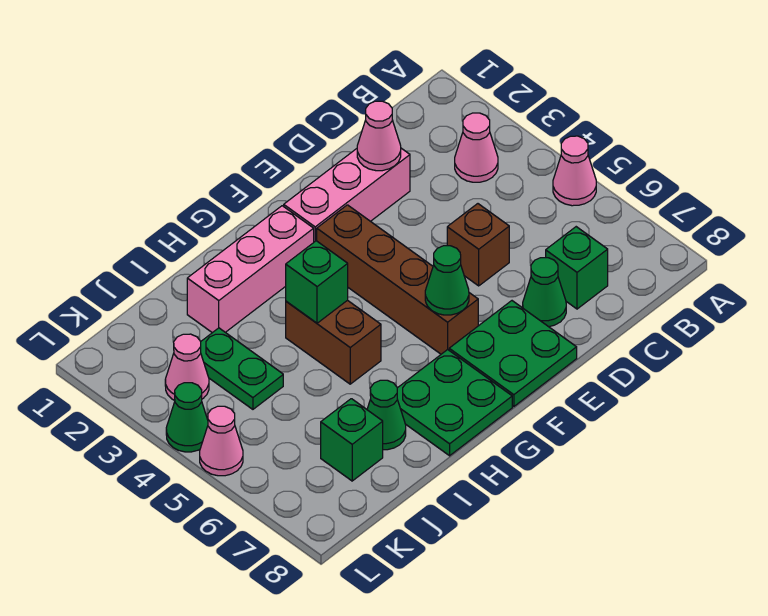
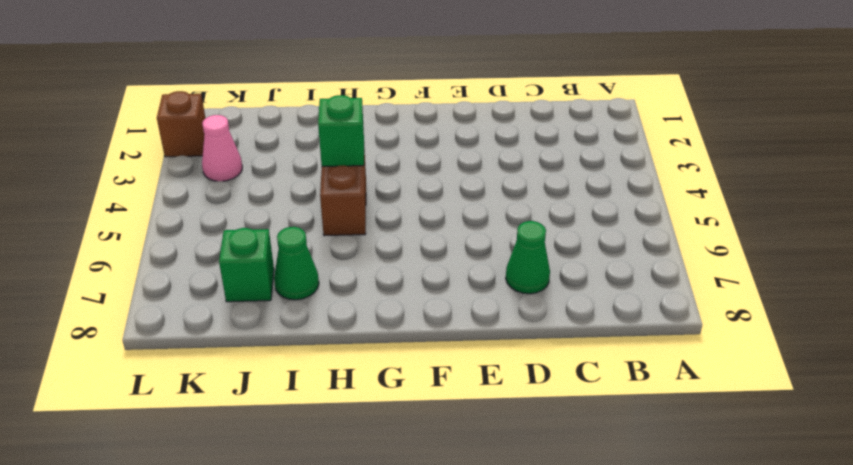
brown 1x1 brick [157,91,206,157] -> brown 1x1 brick moved to [447,204,509,286]
none -> pink 1x1 cone [553,136,596,206]
none -> pink 1x1 cone [455,113,498,182]
none -> green 1x1 brick [546,227,608,309]

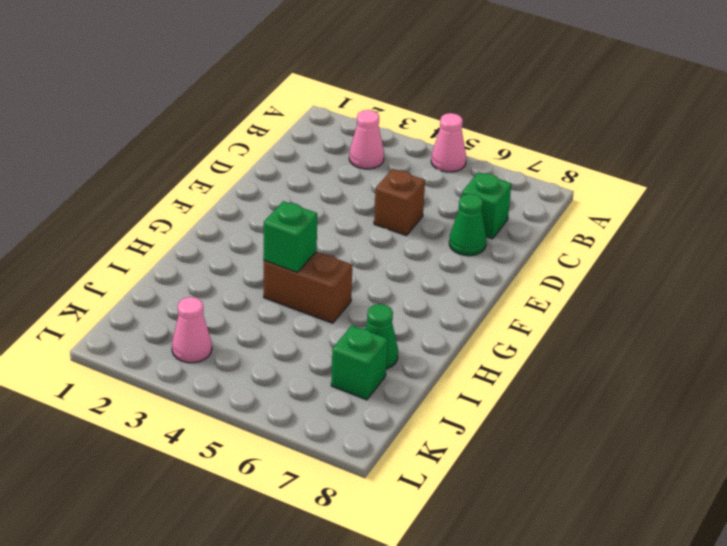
none -> pink 1x3 brick [284,148,410,242]
none -> green 2x2 plate [449,301,577,407]
none -> brown 1x4 brick [317,205,478,354]

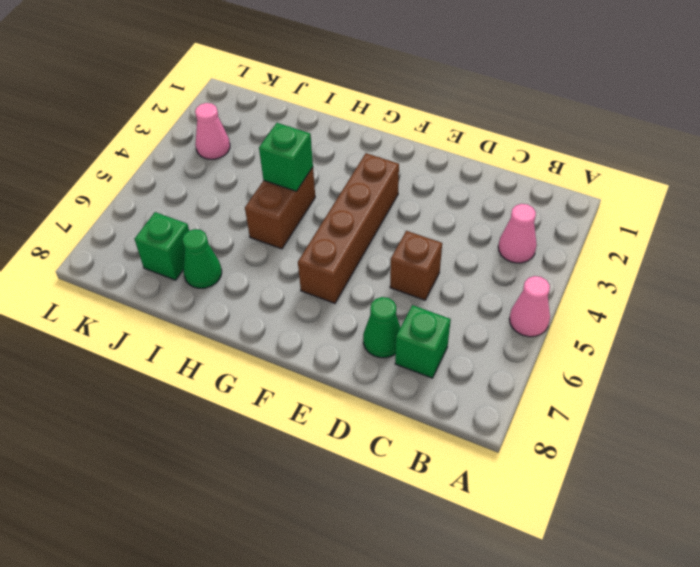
none -> pink 1x3 brick [284,148,410,242]
none -> green 2x2 plate [449,301,577,407]
none -> pink 1x3 brick [187,206,314,333]

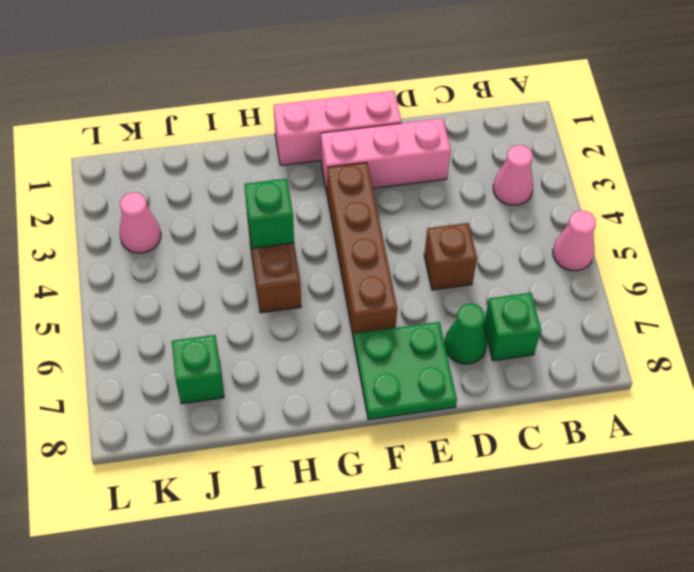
pink 1x3 brick [274,91,401,165] -> pink 1x3 brick moved to [187,206,314,333]
none -> green 2x2 plate [397,350,512,456]
none -> green 1x1 cone [367,380,406,450]
none -> green 1x2 plate [201,328,283,409]

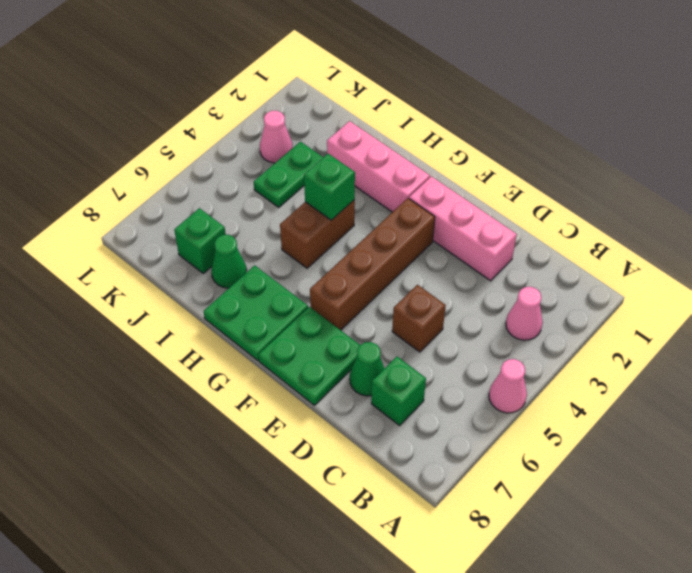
none -> green 1x1 cone [166,383,208,452]
none -> pink 1x1 cone [200,406,243,476]
none -> pink 1x1 cone [357,101,401,171]

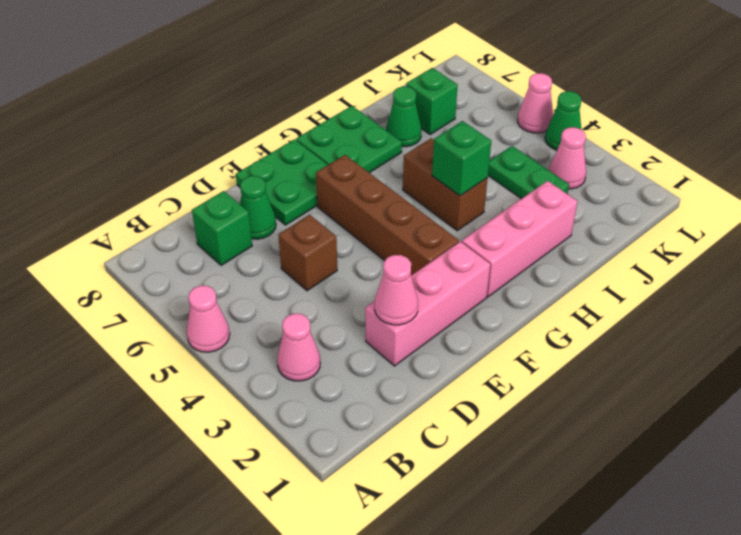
none -> green 1x1 cone [425,246,469,315]

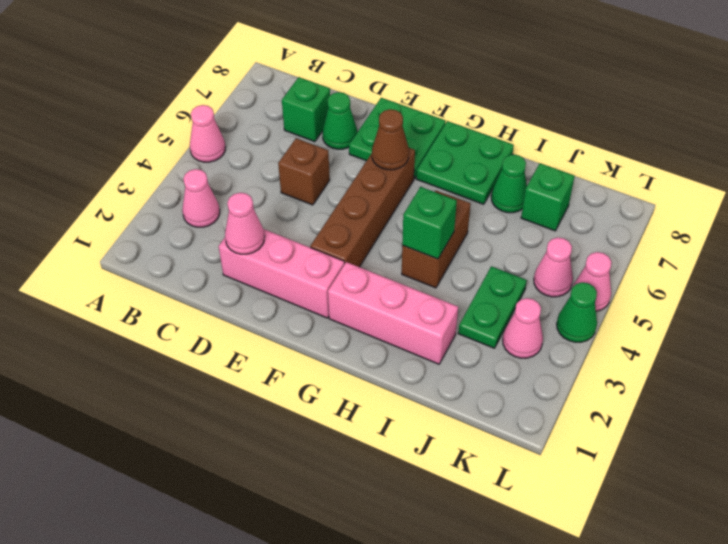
brown 1x1 cone [372,109,409,170] -> green 1x1 cone [425,246,469,315]
pink 1x1 cone [534,237,573,297] -> none

